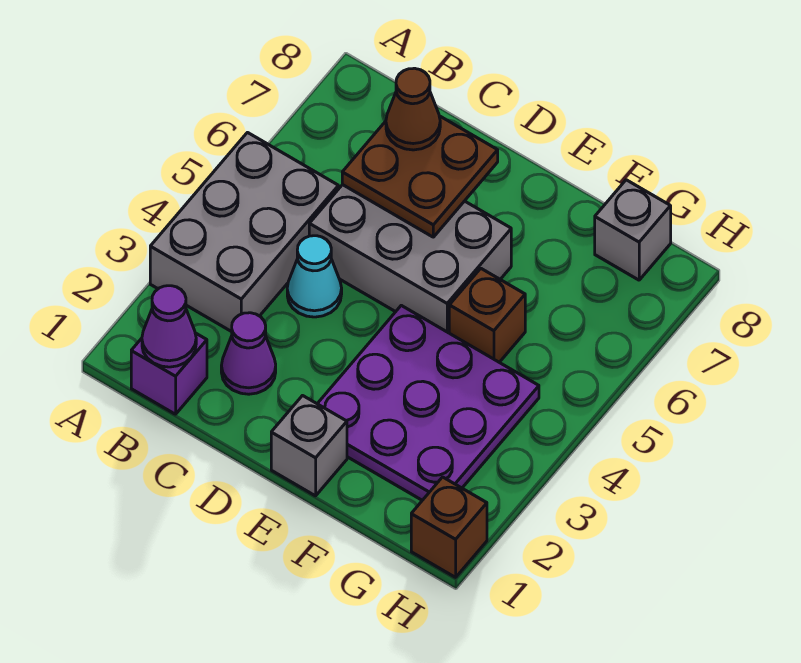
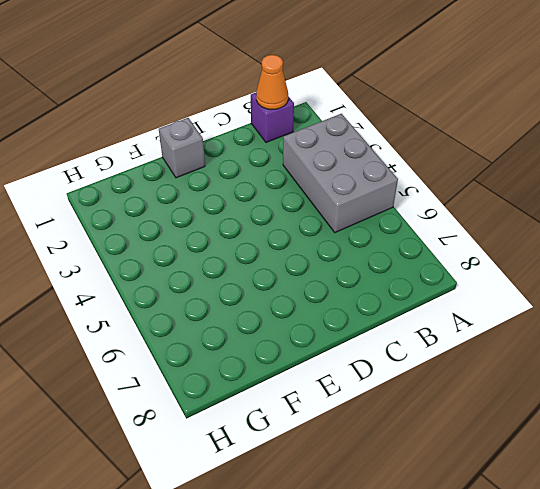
orange 1x1 cone [256,55,288,110] -> purple 1x1 cone [142,286,196,367]
none -> purple 1x1 cone [221,313,276,394]
none -> cyan 1x1 cone [287,236,342,317]
none -> grey 2x3 brick [309,185,511,333]

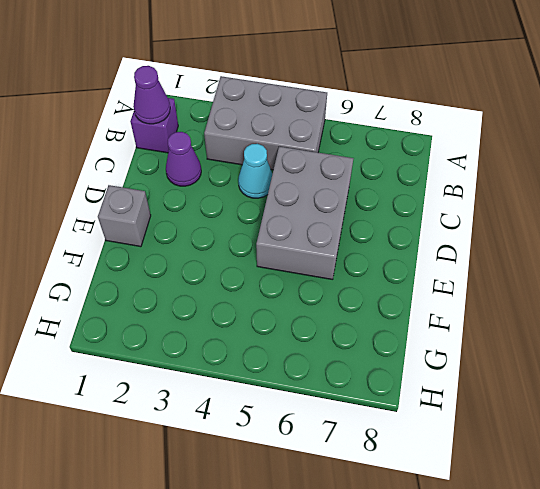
none -> purple 3x3 plate [317,305,539,500]
none -> brown 1x1 brick [449,269,525,362]
none -> grey 1x1 brick [595,180,671,280]

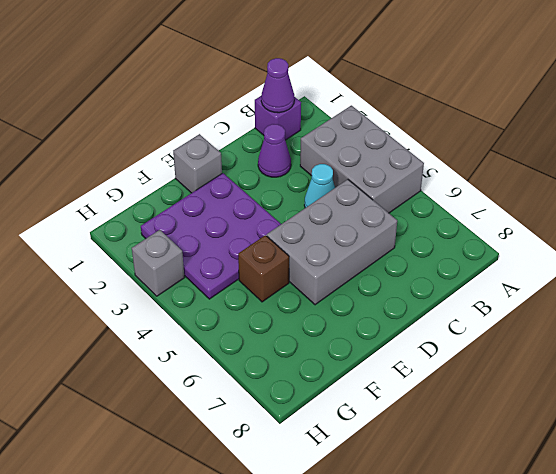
grey 1x1 brick [132,230,184,296] -> grey 1x1 brick moved to [595,180,671,280]
none -> brown 1x1 brick [411,477,487,577]
none -> brown 2x2 plate [342,116,498,237]
none -> brown 1x1 cone [386,68,440,150]

